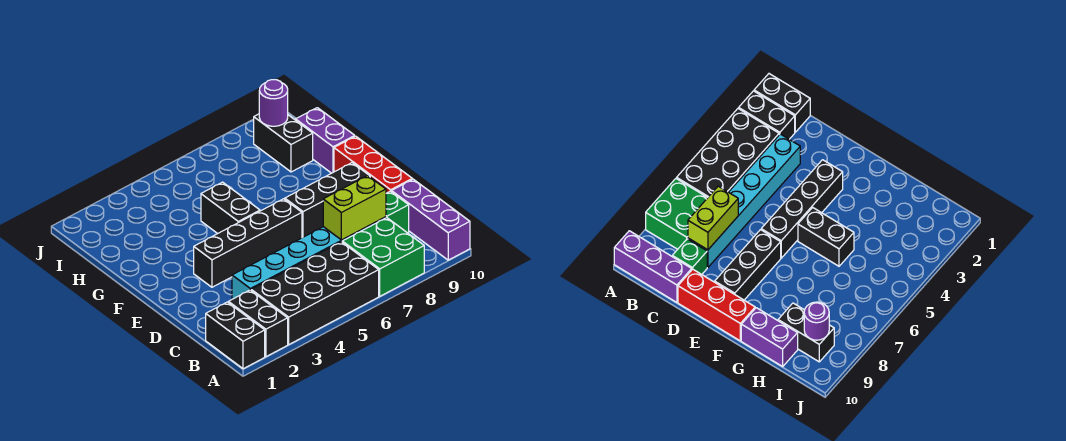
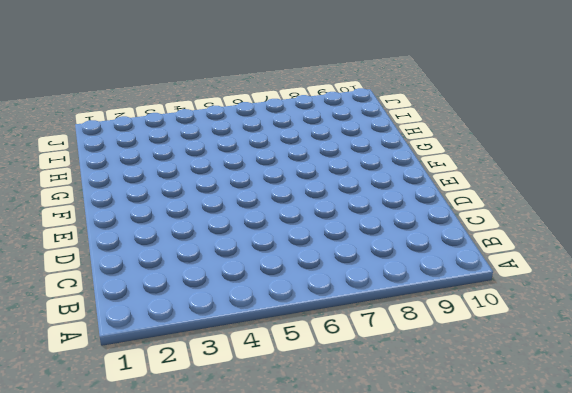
none -> black 1x2 brick [206,302,265,369]
none -> black 1x2 brick [228,290,288,357]
none -> black 2x4 brick [251,242,379,344]

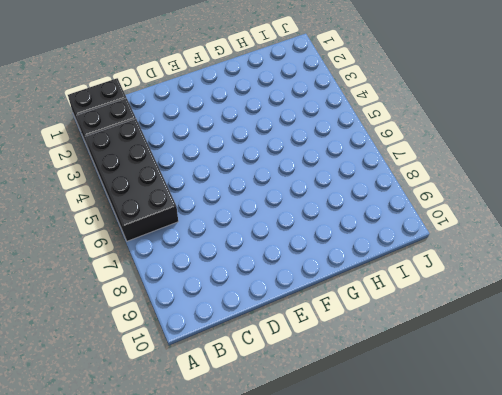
none -> green 2x2 brick [342,218,424,296]
none -> purple 1x3 brick [392,179,470,260]
none -> cyan 1x6 brick [232,217,386,299]

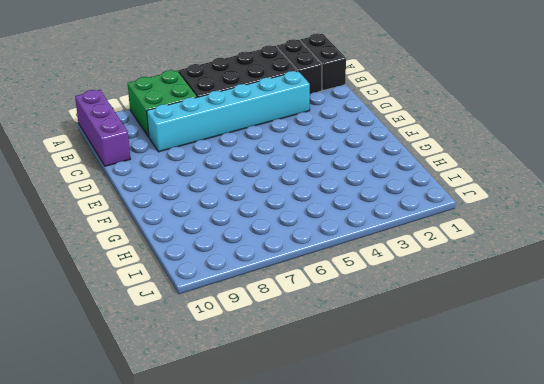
none -> green 1x1 brick [386,191,409,233]
none -> red 1x3 brick [334,136,412,193]
none -> black 1x4 brick [194,199,302,287]

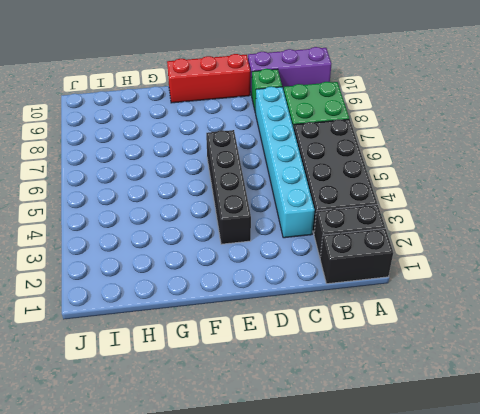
none -> black 1x3 brick [285,163,370,238]
none -> black 1x2 brick [201,182,260,234]
none -> purple 1x2 brick [296,108,355,173]

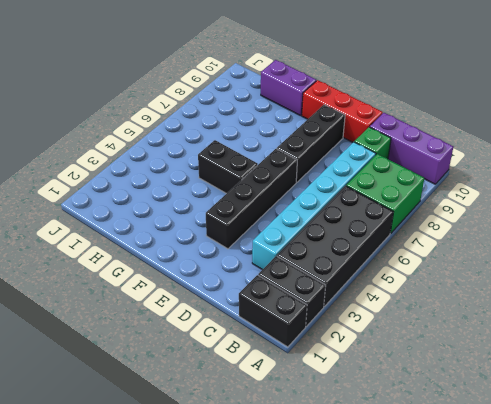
none -> black 1x2 brick [254,114,313,172]
none -> lime 1x2 brick [323,176,386,240]
none -> purple 1x1 round brick [259,80,288,126]

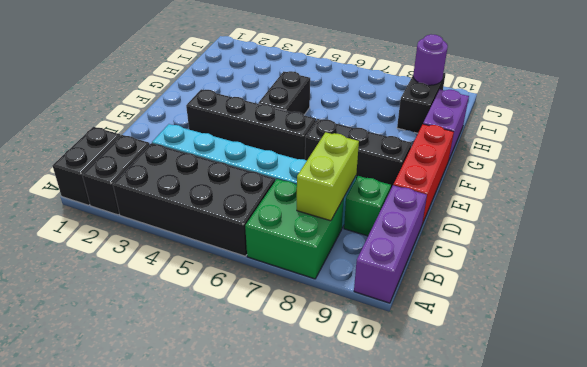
lime 1x2 brick [297,132,359,221] -> lime 1x2 brick turned to [323,176,386,240]

